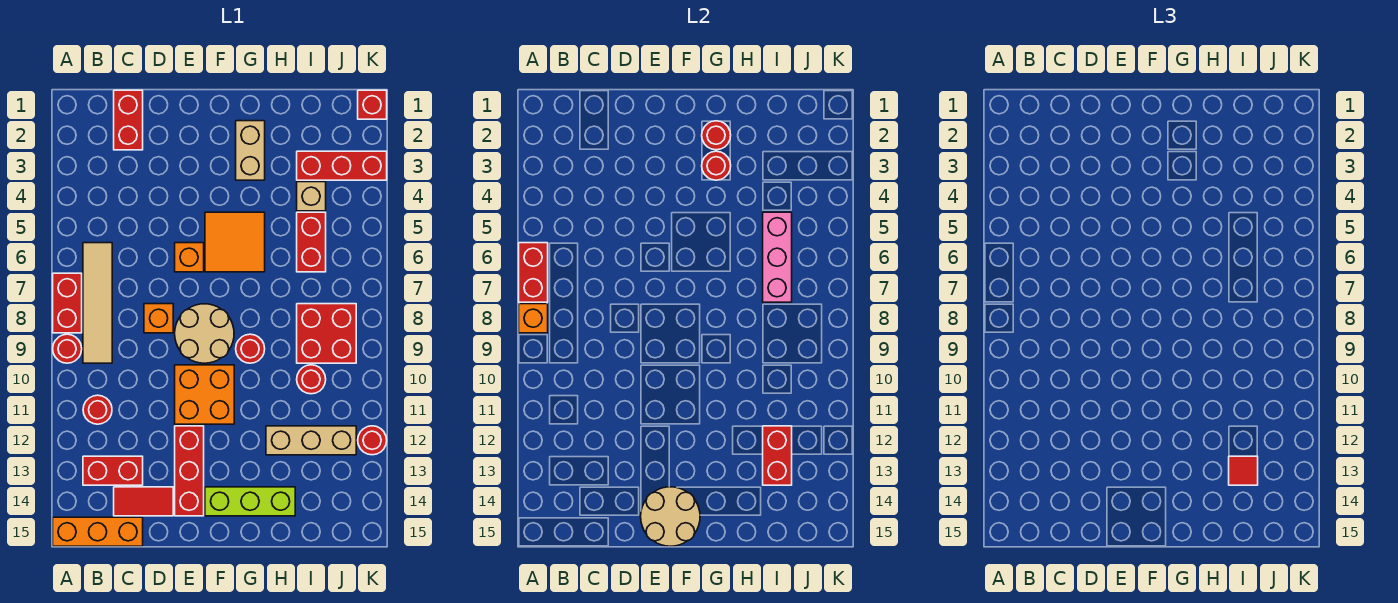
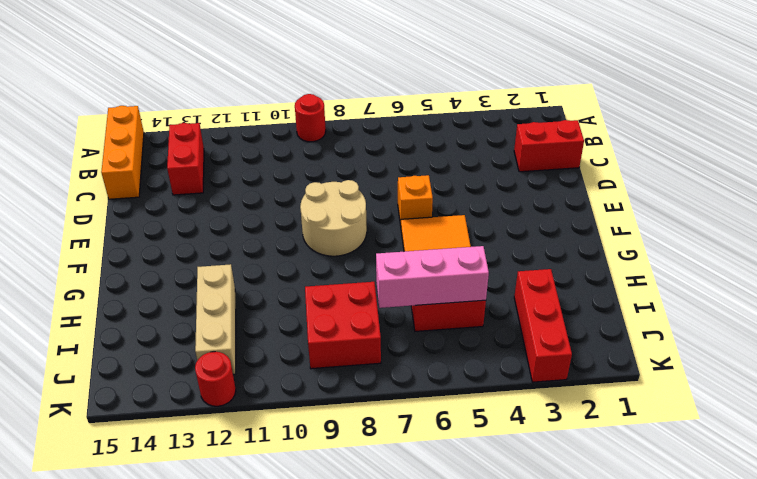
none -> red 1x2 brick [53,273,82,333]
none -> tan 1x4 tile [83,243,112,363]
none -> red 1x1 round brick [83,395,112,424]
none -> red 1x2 tile [114,487,173,516]

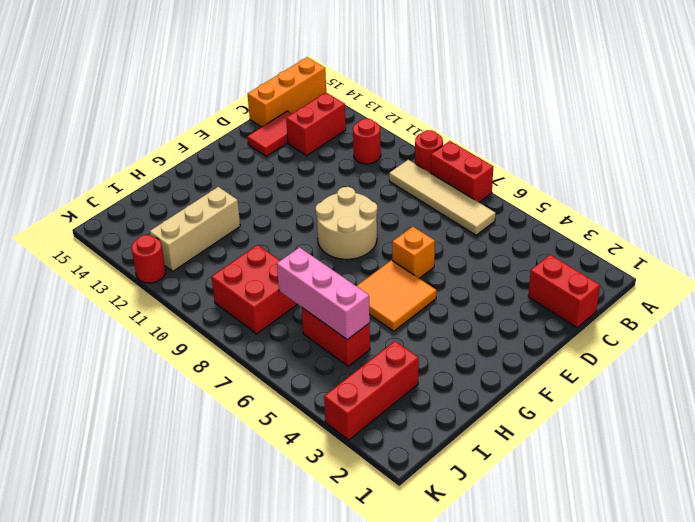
none -> orange 1x1 brick [144,304,173,333]
none -> orange 2x2 brick [175,365,234,424]
none -> red 1x3 brick [175,426,204,516]
none -> lime 1x3 brick [205,487,295,516]

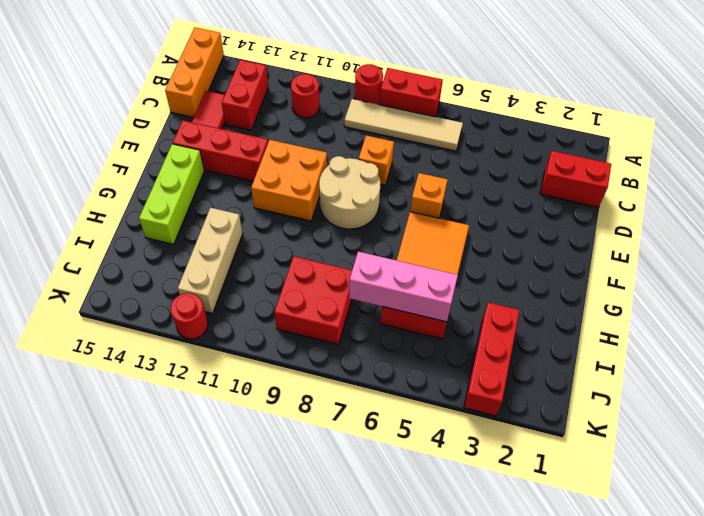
none -> tan 1x2 brick [236,121,265,180]
none -> red 1x1 round brick [236,334,265,363]
none -> tan 1x1 brick [297,182,326,211]
none -> red 1x1 round brick [297,365,326,394]

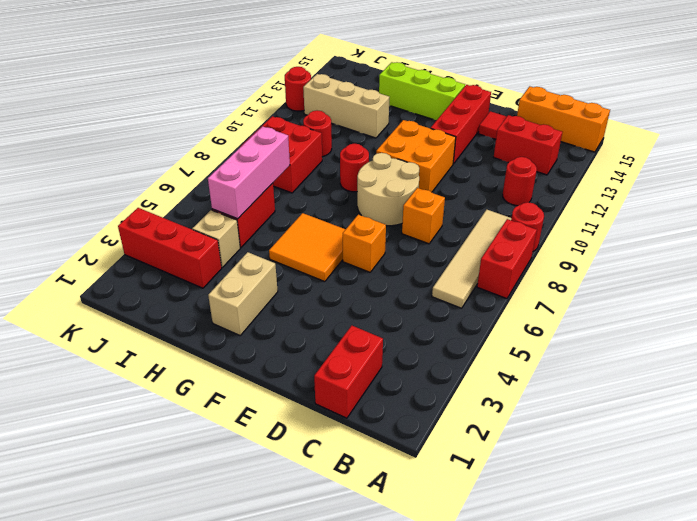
none -> red 1x1 brick [358,90,387,119]
none -> red 1x2 brick [519,243,548,302]
none -> orange 1x1 brick [519,304,548,333]
none -> tan 2x2 round brick [641,487,700,546]

